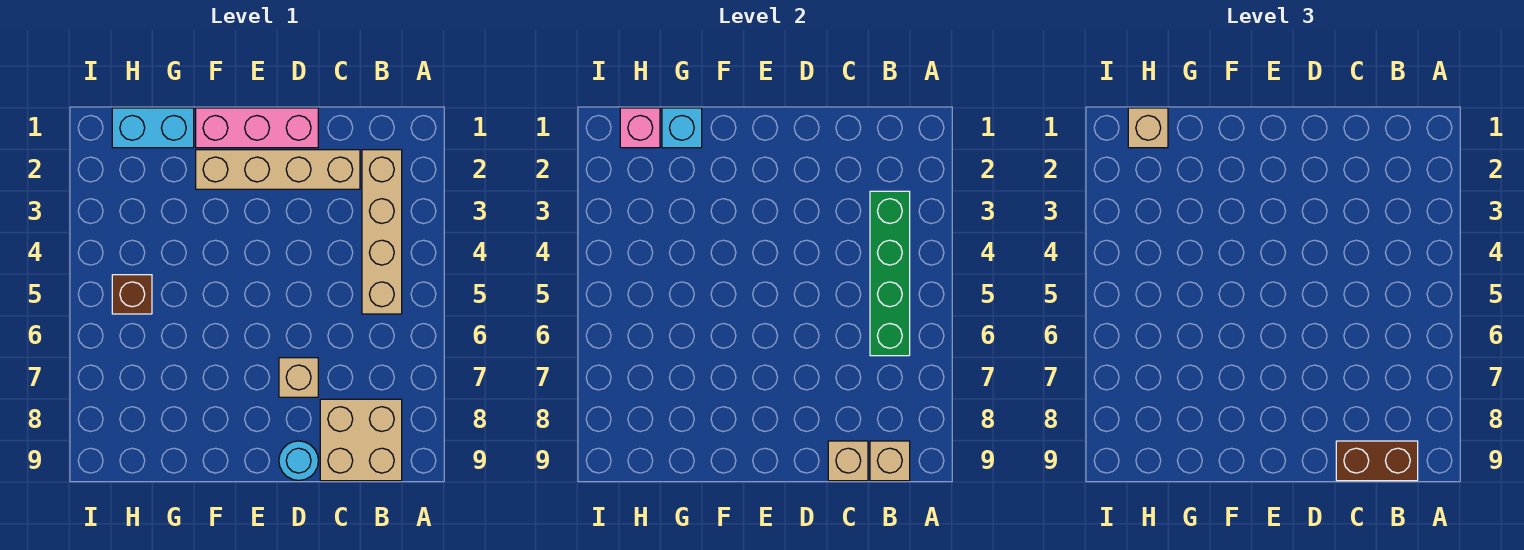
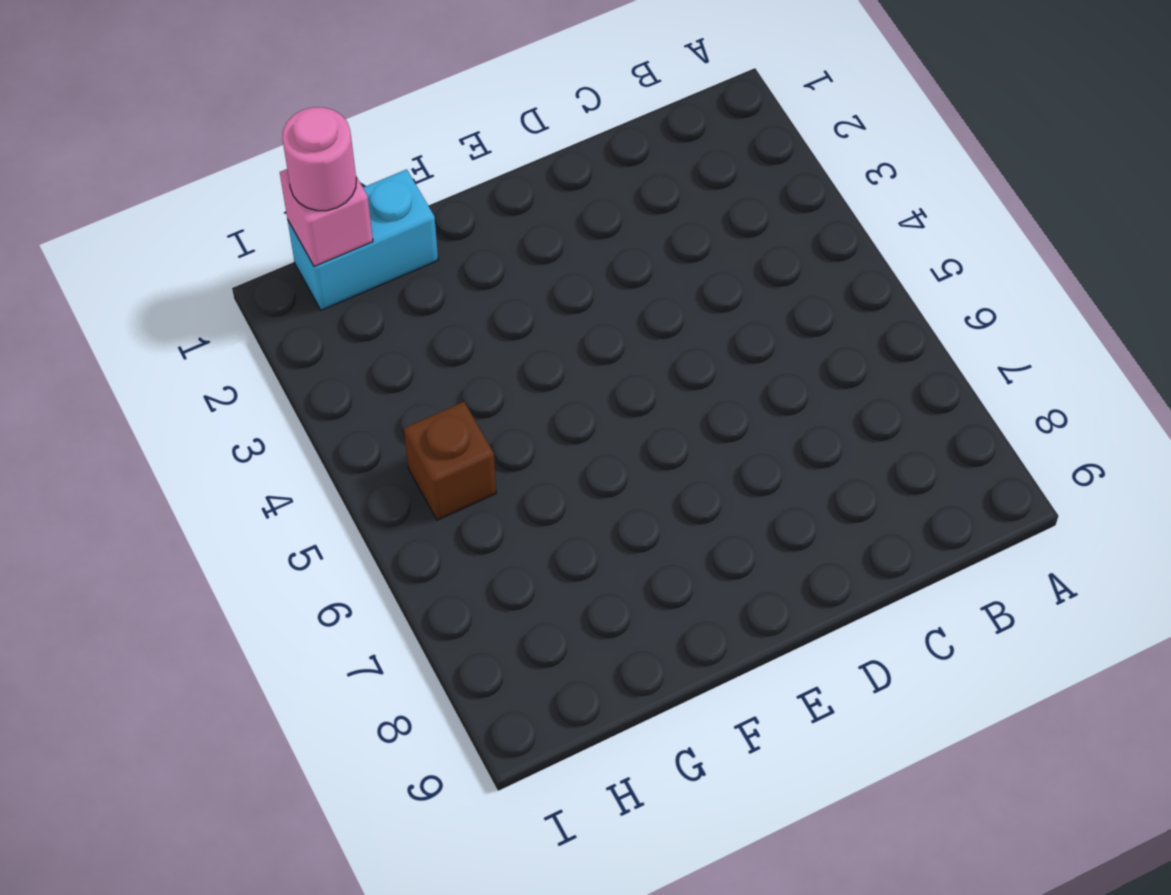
pink 1x1 round brick [283,107,356,211] -> tan 1x1 brick [1128,108,1168,148]
none -> tan 1x4 brick [362,150,402,314]
none -> tan 2x2 brick [320,399,402,481]
none -> tan 1x4 brick [196,150,360,189]

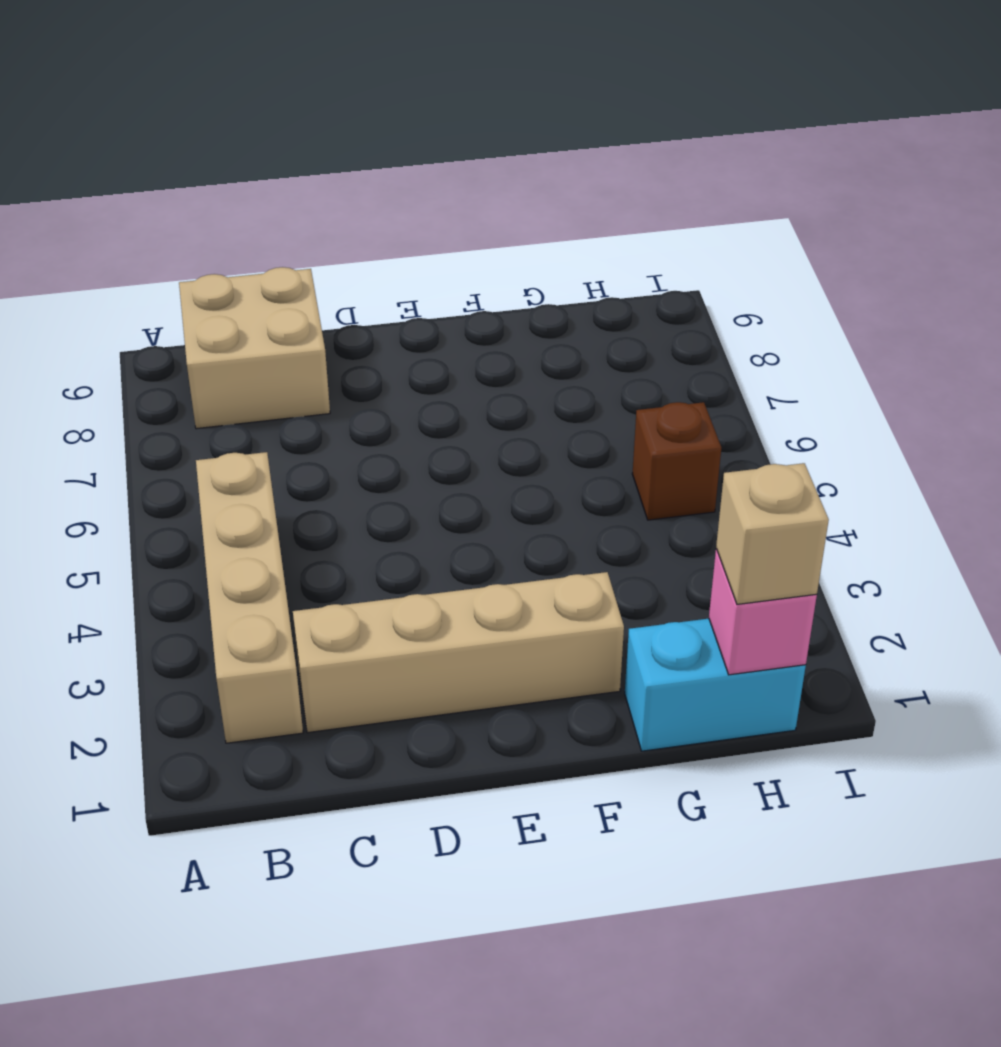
none -> pink 1x3 brick [196,108,318,148]
none -> tan 1x1 brick [279,358,318,397]
none -> cyan 1x1 round brick [279,441,318,480]

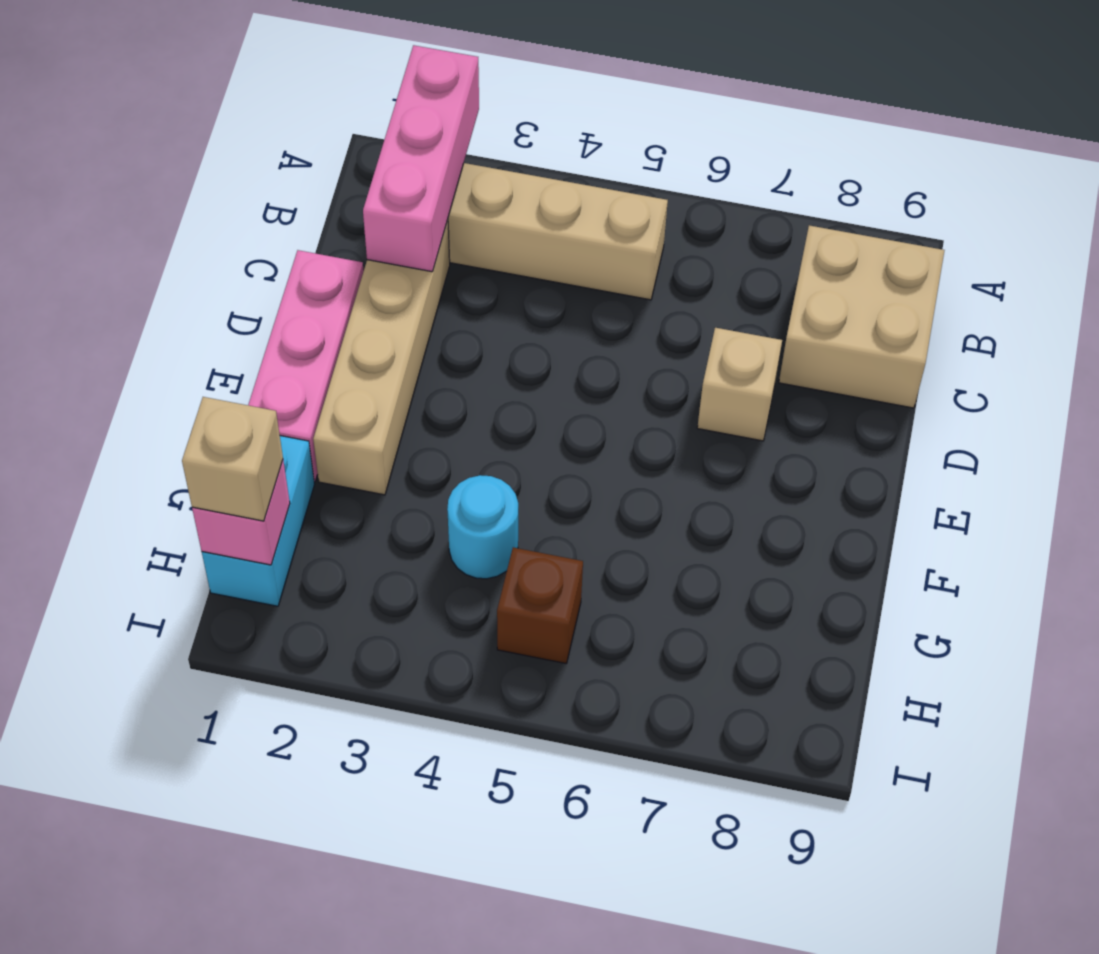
pink 1x3 brick [363,45,479,272] -> none
cyan 1x1 round brick [447,475,518,579] -> cyan 1x1 round brick moved to [279,441,318,480]
none -> green 1x4 brick [870,191,910,356]
none -> tan 1x1 brick [870,441,910,481]
none -> tan 1x1 brick [828,441,868,481]

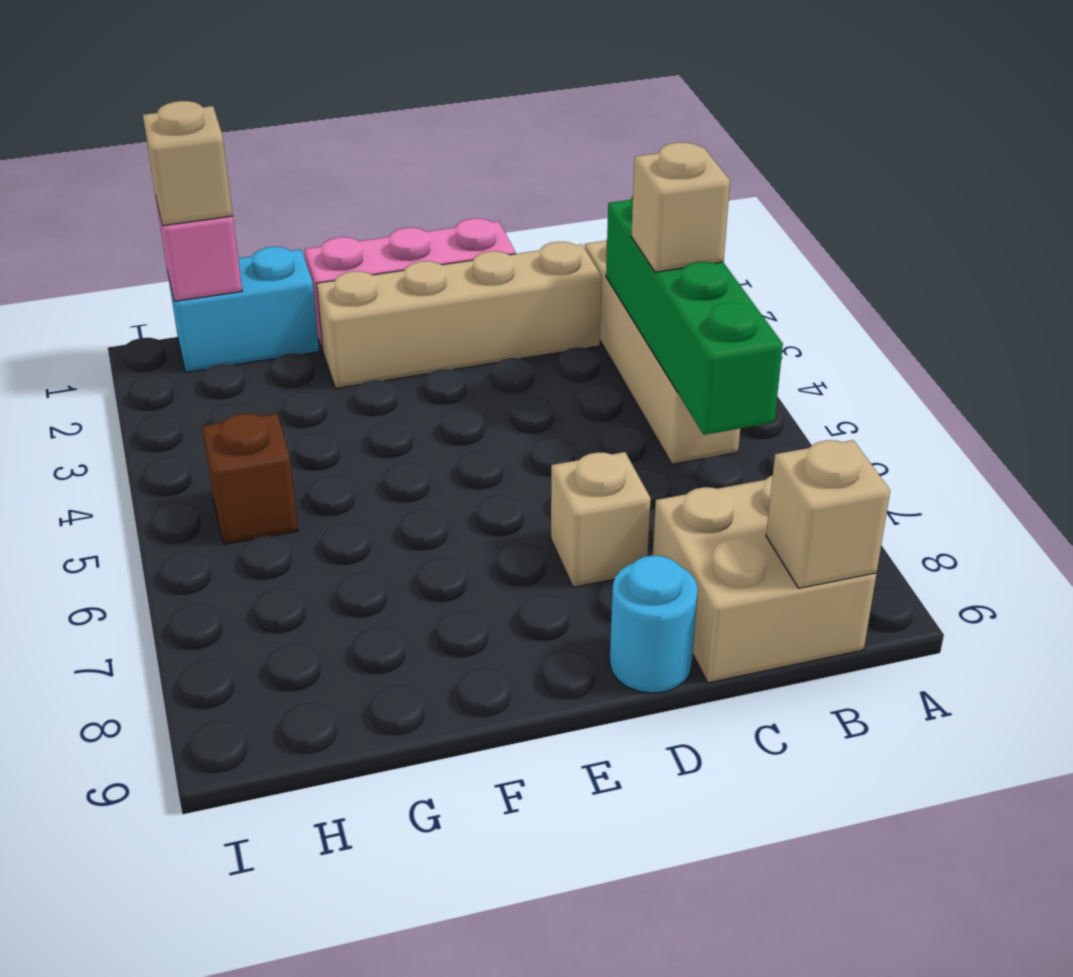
tan 1x1 brick [631,142,730,272] -> tan 1x1 brick moved to [828,441,868,481]
none -> cyan 1x1 brick [662,108,702,148]
none -> brown 1x2 brick [1336,441,1418,481]

